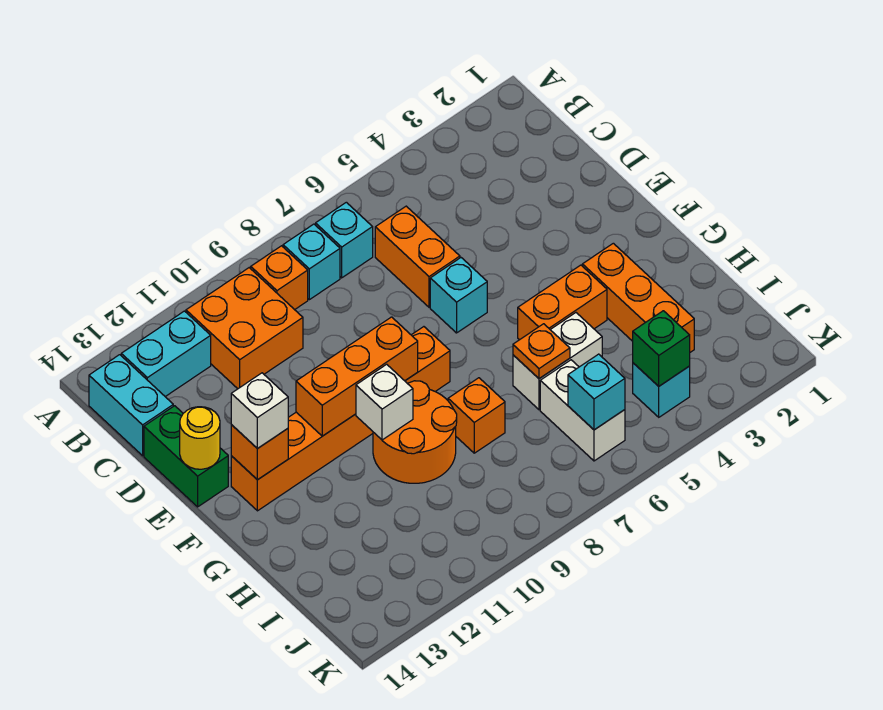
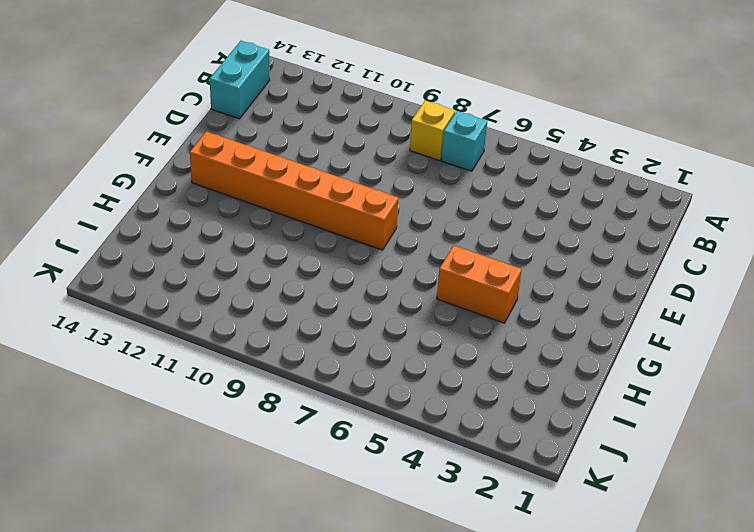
yellow 1x1 brick [410,101,455,161] -> cyan 1x1 brick [283,224,340,300]
none -> orange 1x1 brick [251,246,308,310]
none -> orange 2x2 brick [186,268,303,389]
none -> cyan 1x2 brick [121,311,211,397]

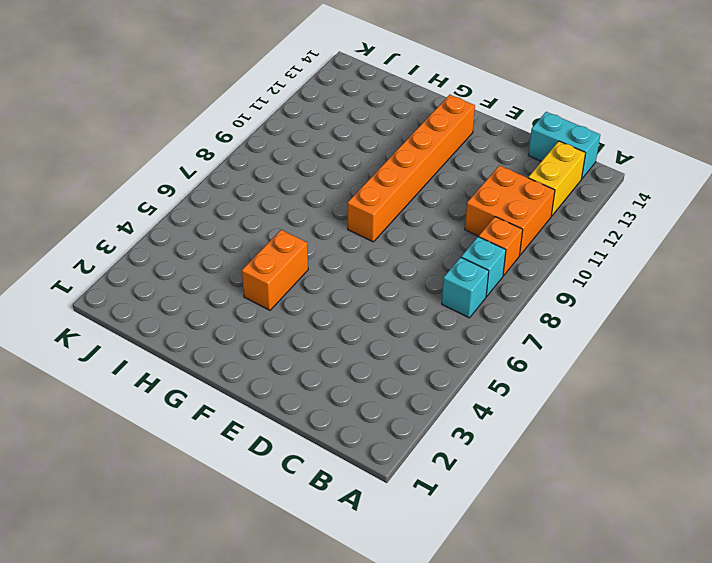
yellow 1x2 brick [528,141,586,216] -> cyan 1x2 brick [121,311,211,397]
none -> orange 1x2 brick [375,206,460,307]
none -> green 1x2 brick [144,406,228,507]
none -> cyan 1x1 brick [430,258,487,333]

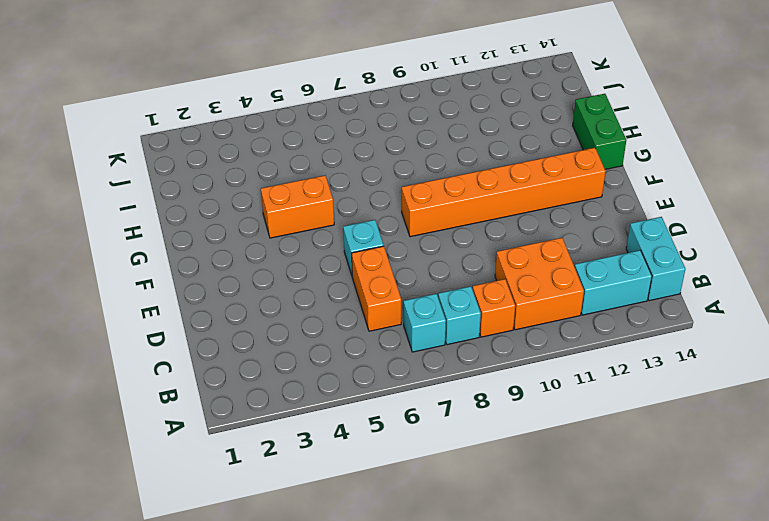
green 1x2 brick [573,94,626,169] -> green 1x2 brick moved to [144,406,228,507]
none -> orange 1x3 brick [582,243,694,352]
none -> orange 2x2 round brick [373,381,457,483]
none -> white 1x2 brick [513,313,602,410]

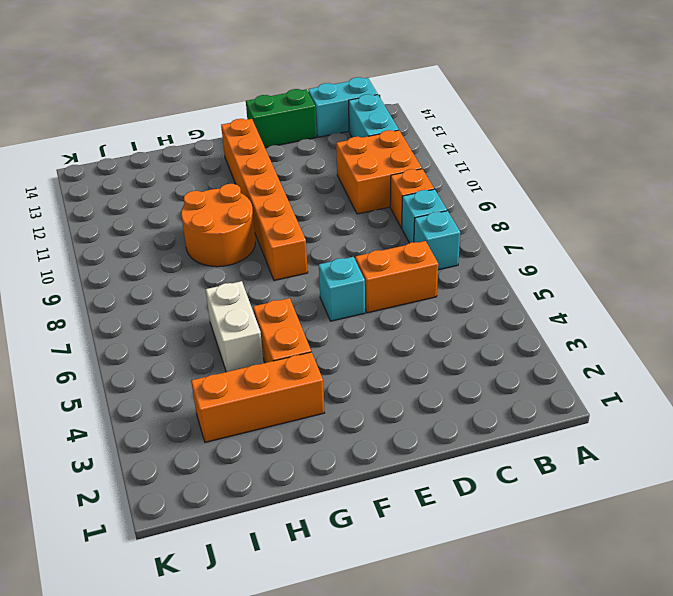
none -> orange 1x1 brick [448,378,505,453]
none -> white 1x2 brick [540,360,625,461]
none -> cyan 1x1 brick [633,363,690,417]

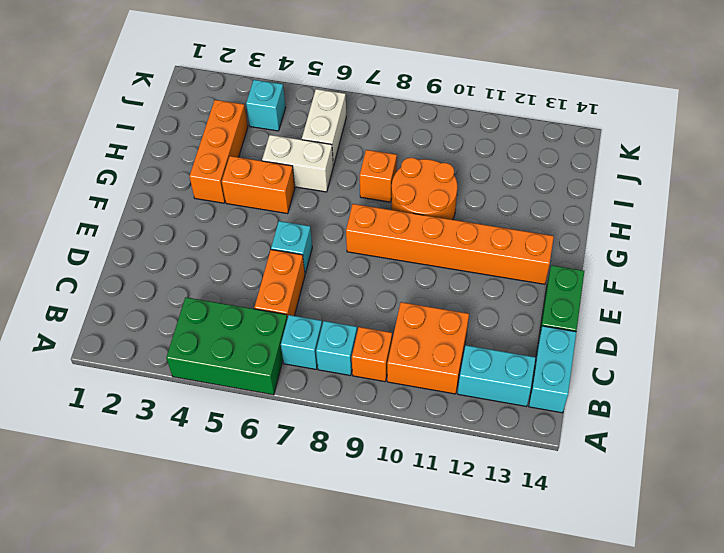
green 2x3 brick [166,297,287,395] -> none
none -> yellow 1x1 round brick [180,407,220,469]
none -> orange 1x3 brick [296,317,418,436]
none -> orange 1x1 brick [231,425,288,480]

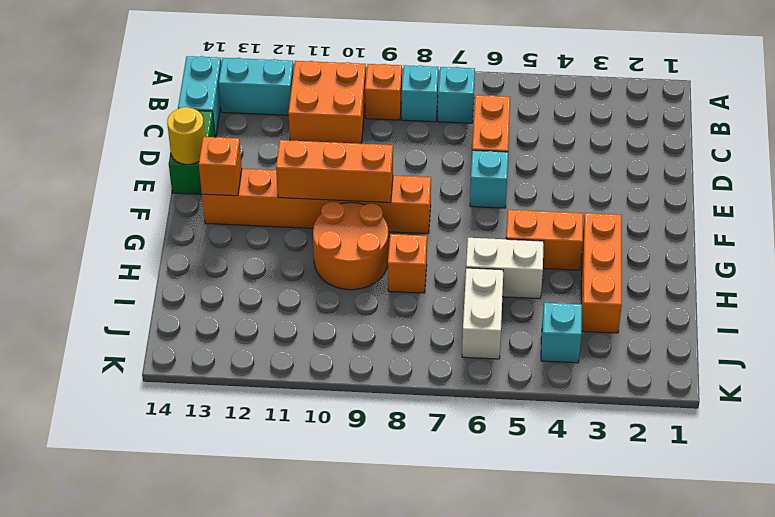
none -> white 1x1 brick [356,364,413,440]
none -> orange 1x1 plate [513,324,570,379]
none -> green 1x1 brick [633,311,690,386]

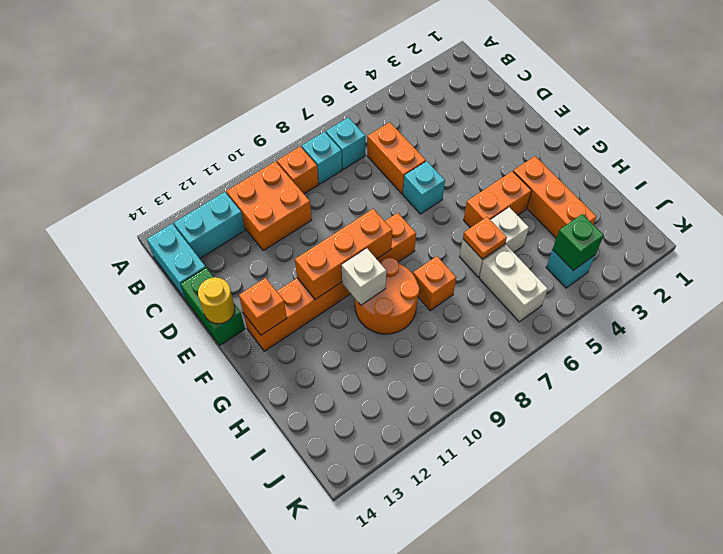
none -> cyan 1x1 brick [568,354,625,430]
none -> white 1x1 brick [231,373,288,449]

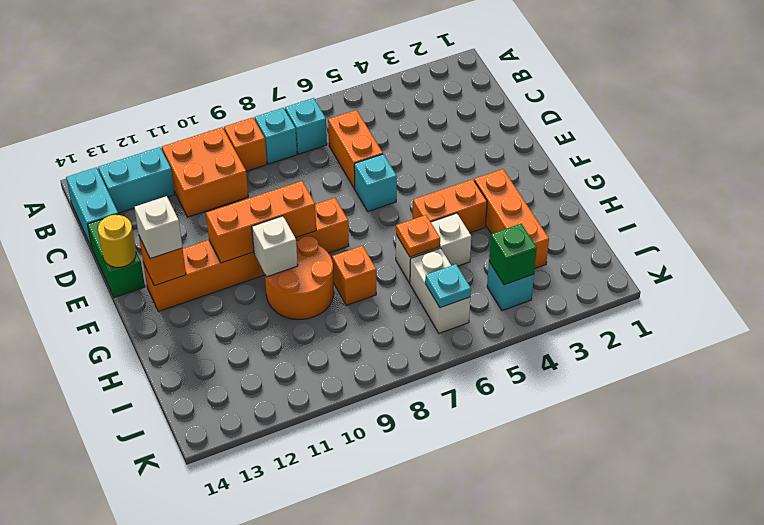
cyan 1x1 plate [425,264,471,308] -> cyan 1x1 brick [568,354,625,430]

